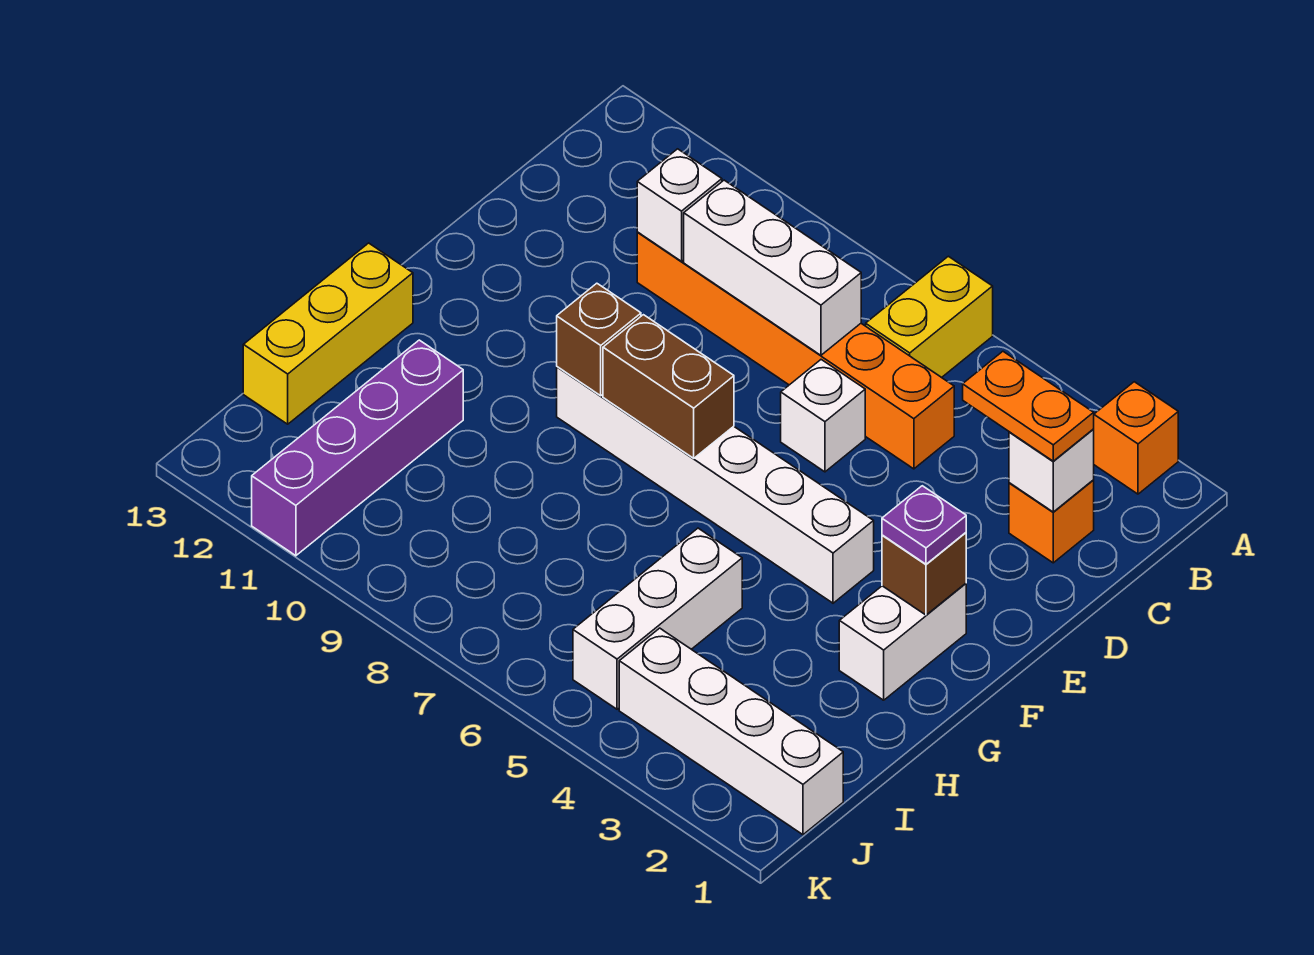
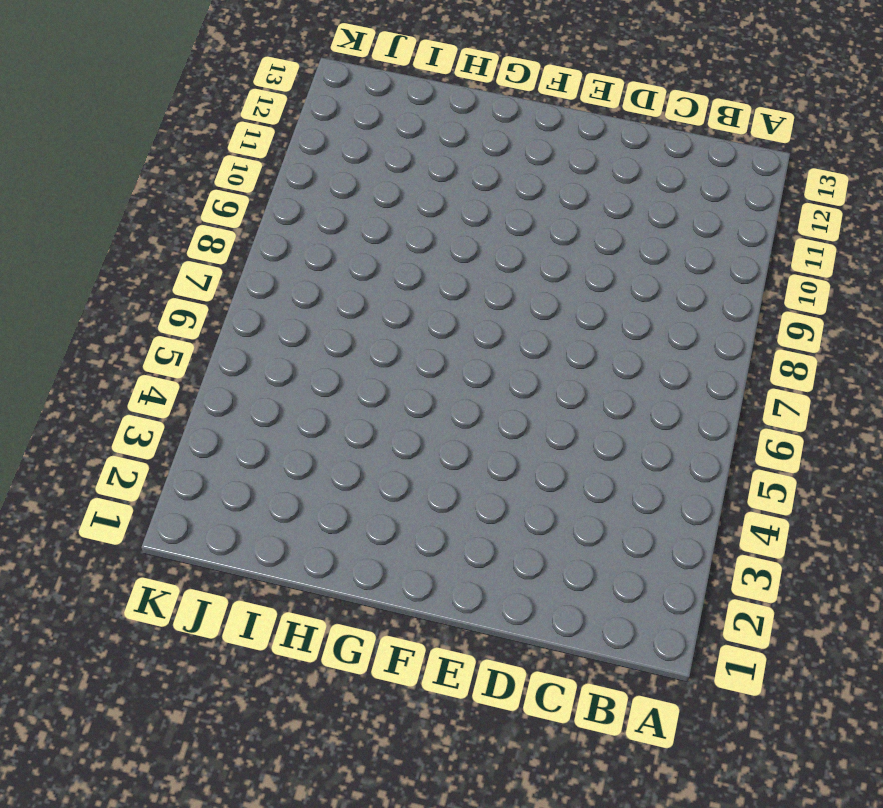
none -> orange 1x1 brick [1094,382,1178,494]
none -> yellow 1x2 brick [866,256,993,378]
none -> orange 1x1 brick [1009,480,1094,563]

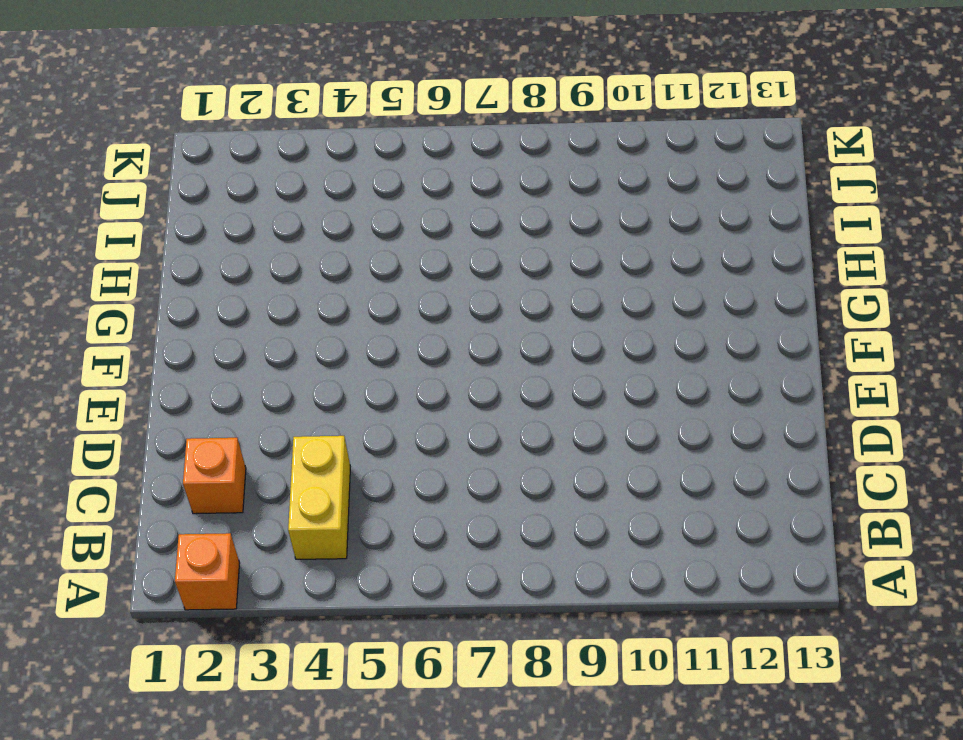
yellow 1x2 brick [288,436,350,559] -> yellow 1x2 brick moved to [866,256,993,378]
none -> orange 1x6 brick [637,232,954,469]
none -> white 1x1 brick [781,360,865,472]
none -> white 1x2 brick [839,583,966,700]

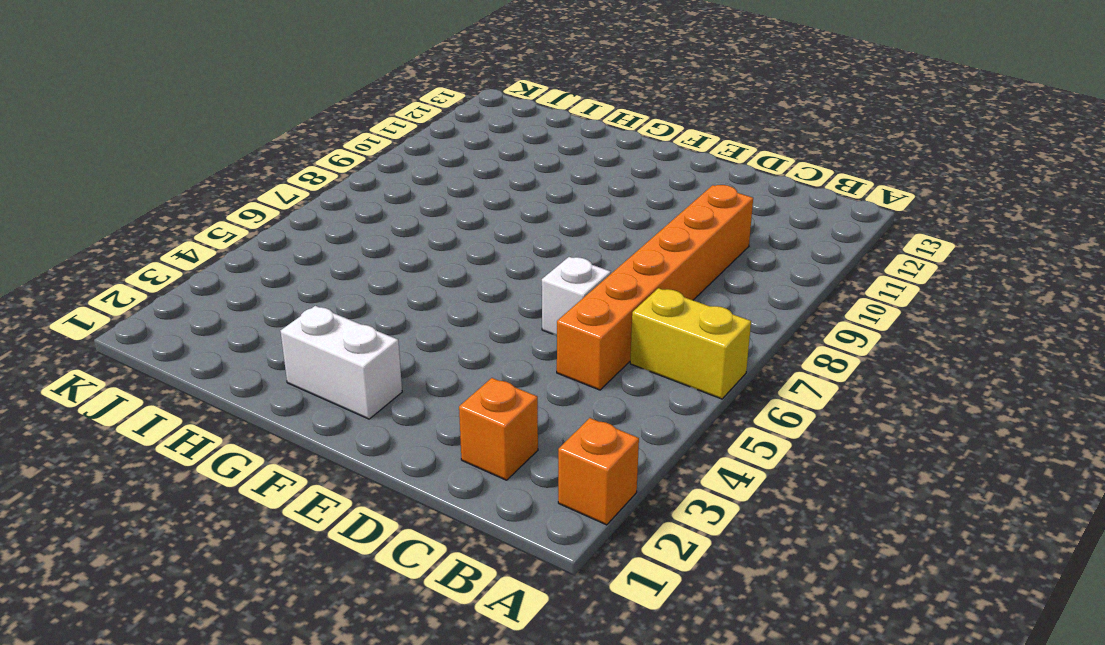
none -> white 1x6 brick [557,367,874,603]
none -> yellow 1x3 brick [243,243,413,424]
none -> white 1x3 brick [573,528,742,709]

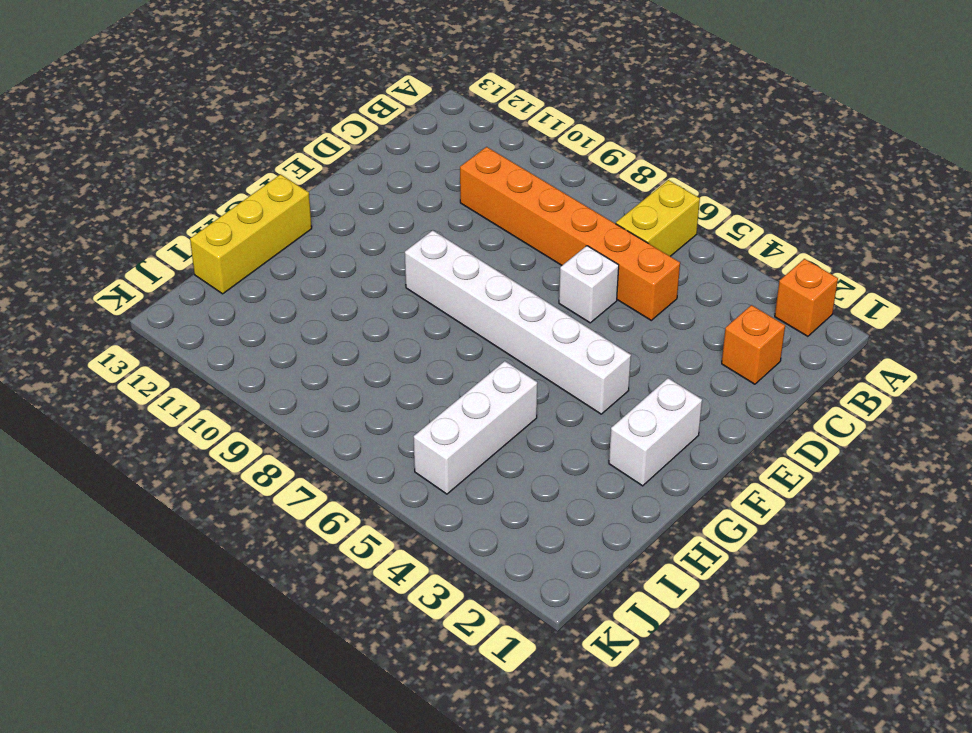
none -> purple 1x4 brick [252,340,463,556]
none -> white 1x4 brick [619,628,843,835]
none -> white 1x1 brick [1009,429,1094,512]

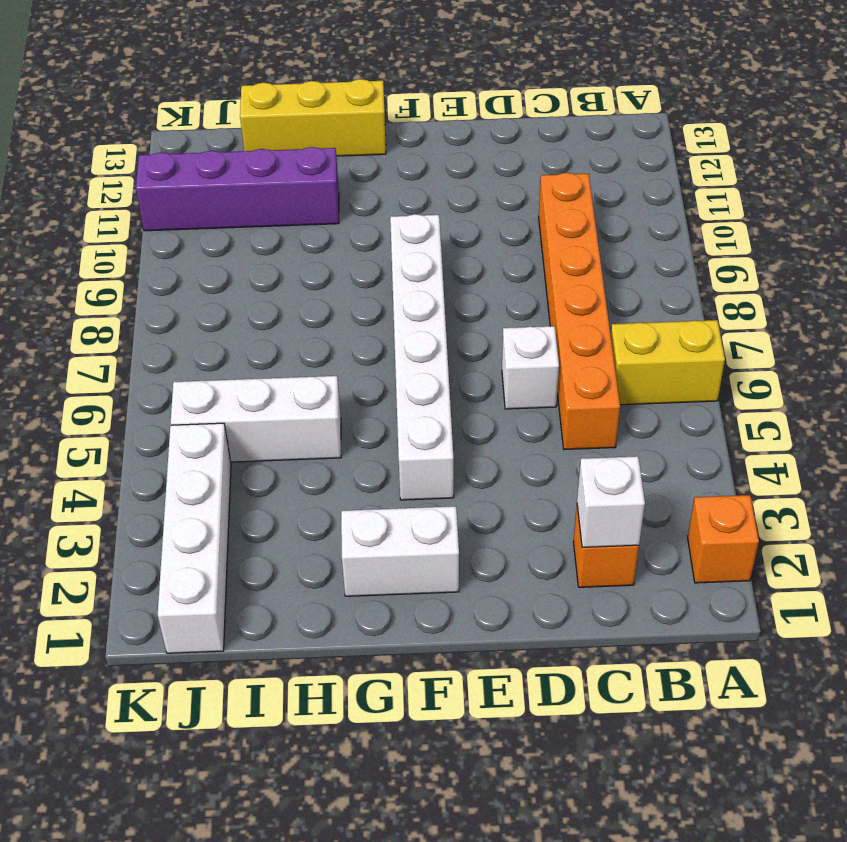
none -> white 1x3 brick [684,180,861,355]
none -> white 1x1 brick [637,149,722,261]
none -> brown 1x1 brick [882,533,966,615]

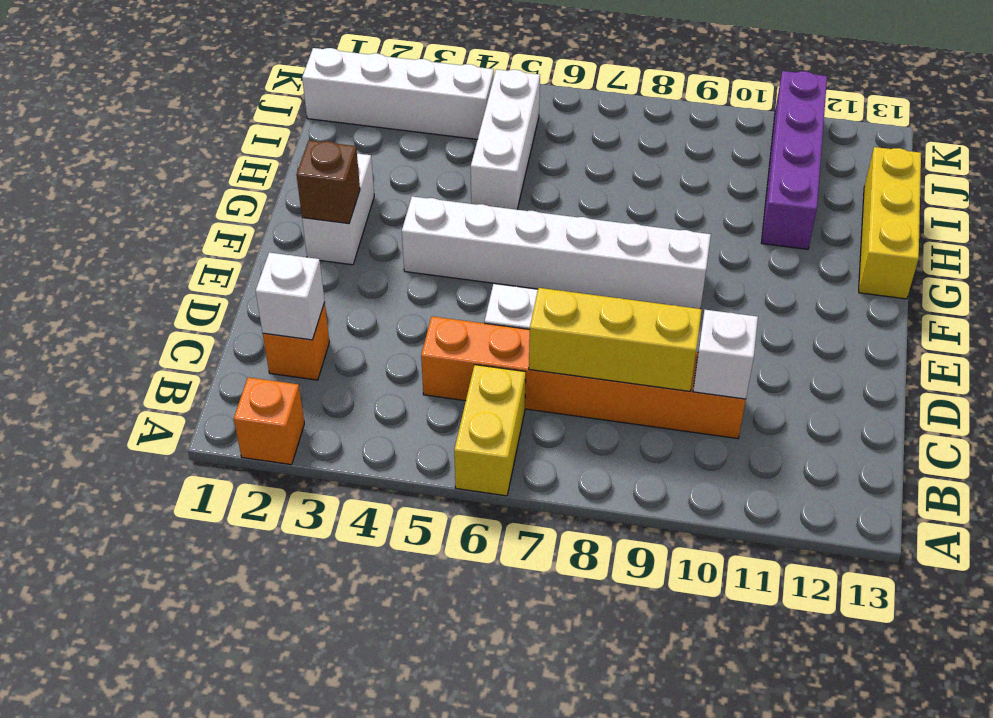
yellow 1x3 brick [529,288,702,391] -> white 1x3 brick [684,180,861,355]
none -> brown 1x2 brick [603,315,734,458]
none -> brown 1x1 brick [557,283,641,396]
none -> orange 1x2 plate [963,351,1094,461]

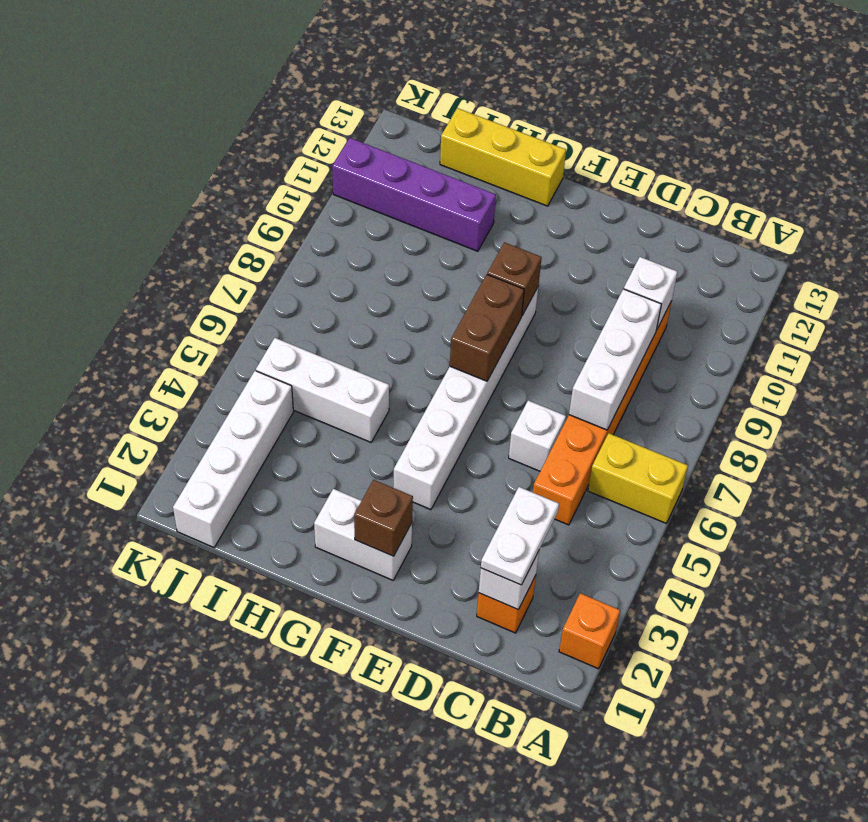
white 1x2 plate [481,487,559,585] -> orange 1x2 plate [963,351,1094,461]
none -> purple 1x1 plate [882,486,966,564]

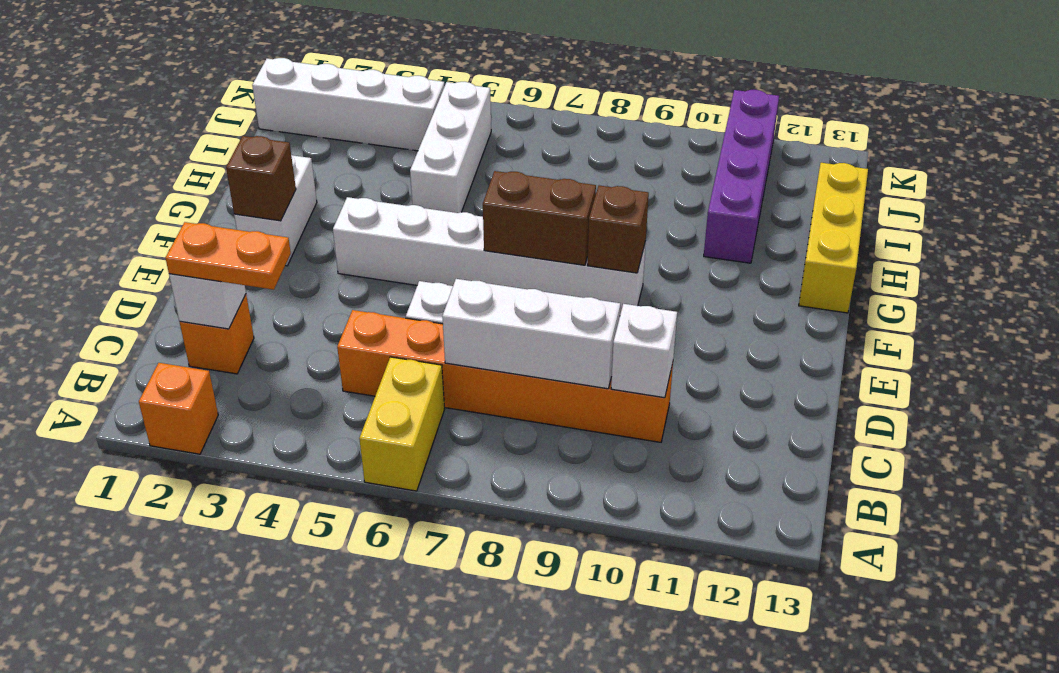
none -> purple 1x1 plate [882,486,966,564]

